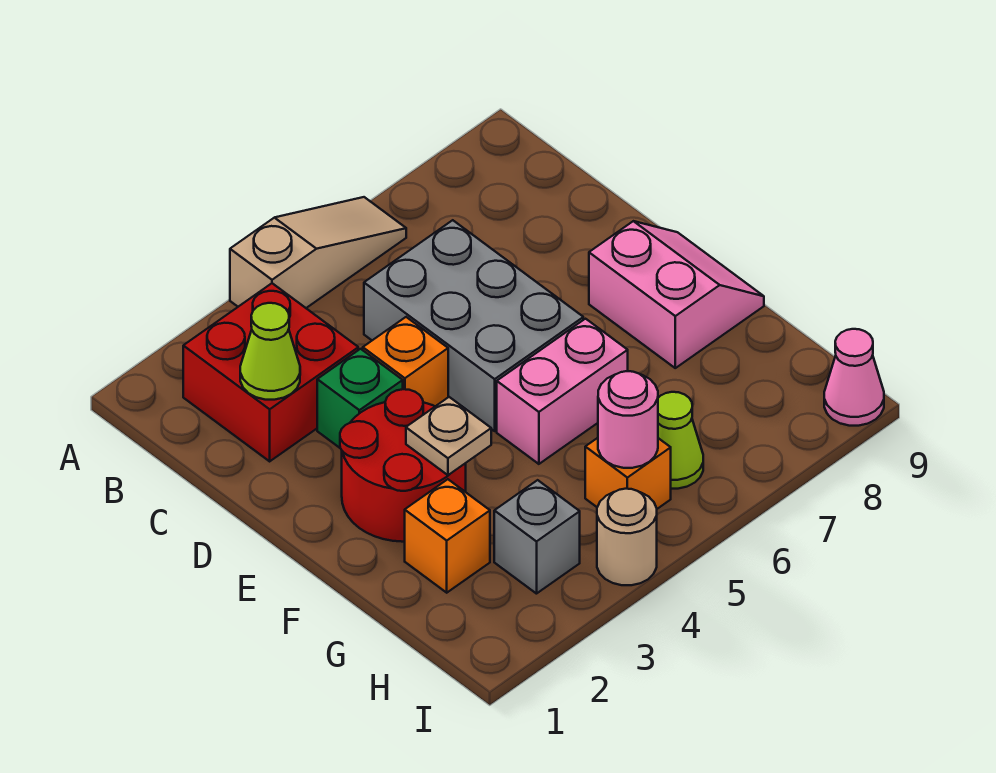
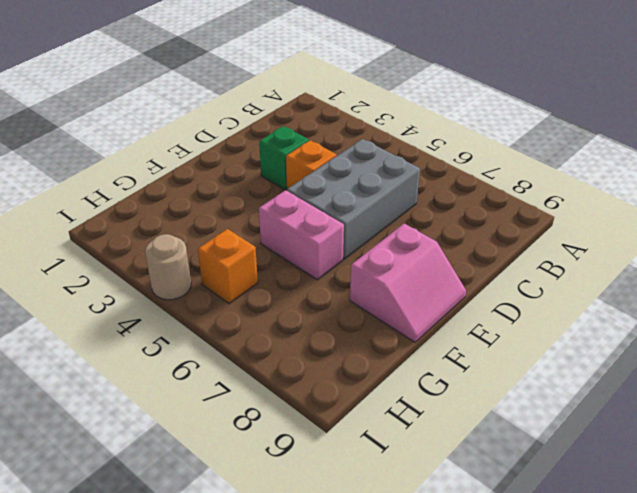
none -> tan 1x3 slope [230,197,406,308]
none -> red 2x2 brick [183,283,358,461]
none -> red 2x2 round brick [340,389,466,542]

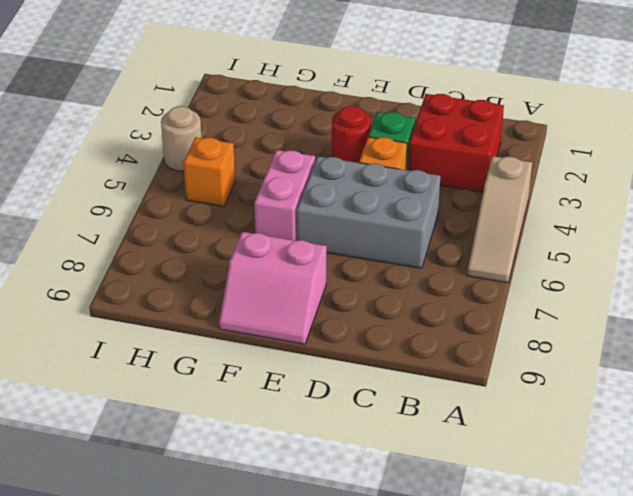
red 1x1 round brick [332,106,371,163] -> red 2x2 round brick [340,389,466,542]
none -> orange 1x1 brick [405,479,490,593]
none -> grey 1x1 brick [494,480,580,594]
none -> lime 1x1 cone [658,392,703,489]

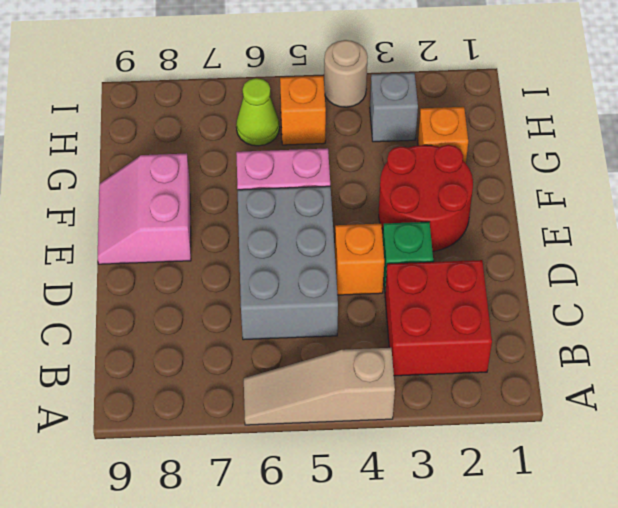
none -> pink 1x1 cone [824,329,884,426]
none -> lime 1x1 cone [240,303,300,400]
none -> tan 1x1 plate [406,397,491,475]

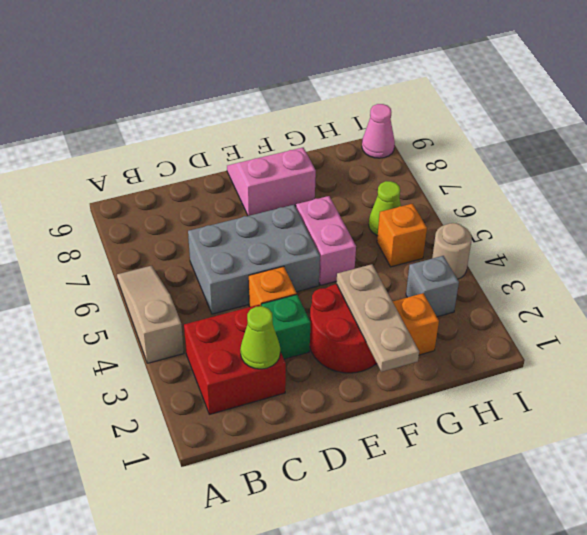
tan 1x3 plate [336,264,419,372] -> tan 1x1 plate [406,397,491,475]
none -> pink 1x1 round brick [598,371,658,468]

